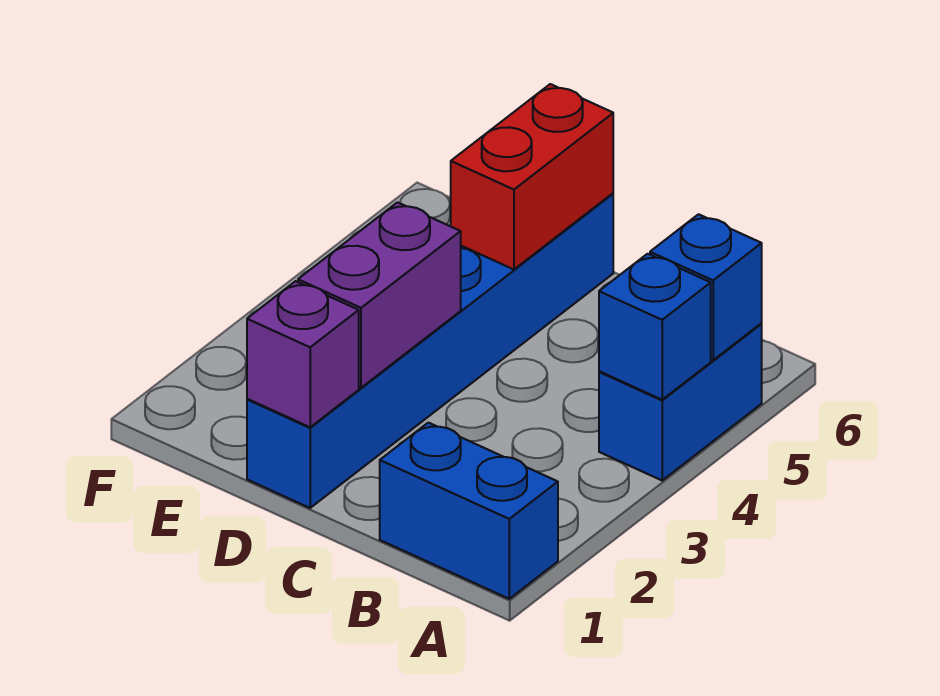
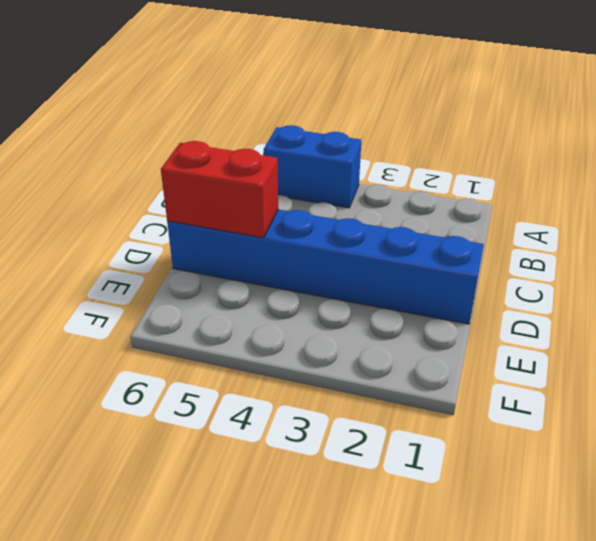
none -> blue 1x2 brick [380,423,558,599]
none -> blue 1x1 brick [599,254,711,400]

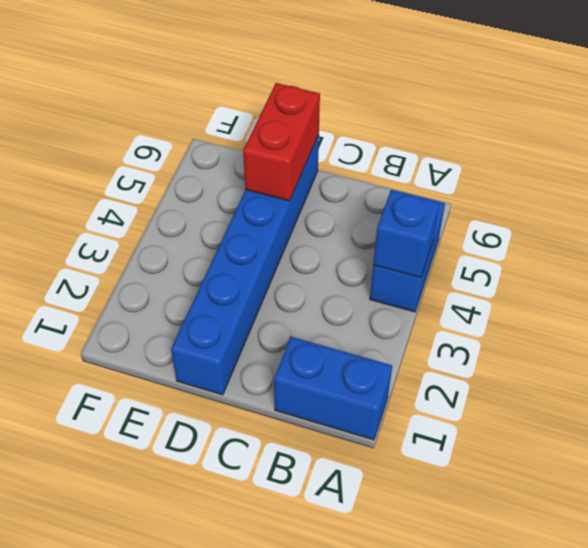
none -> blue 1x1 brick [650,214,762,360]
none -> purple 1x1 brick [247,281,359,427]

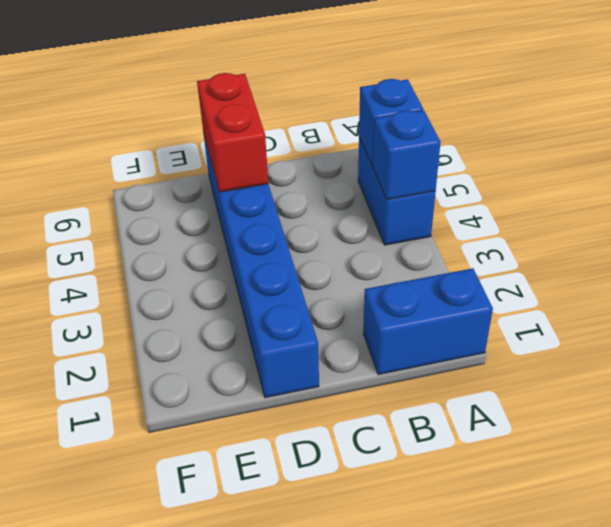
none -> purple 1x1 brick [247,281,359,427]
none -> purple 1x2 brick [298,202,461,388]

